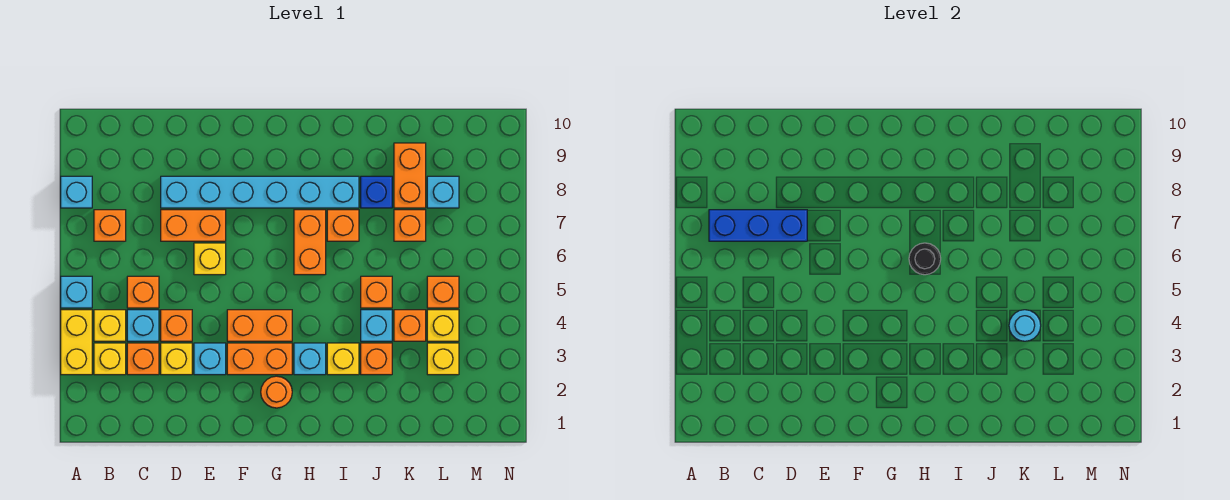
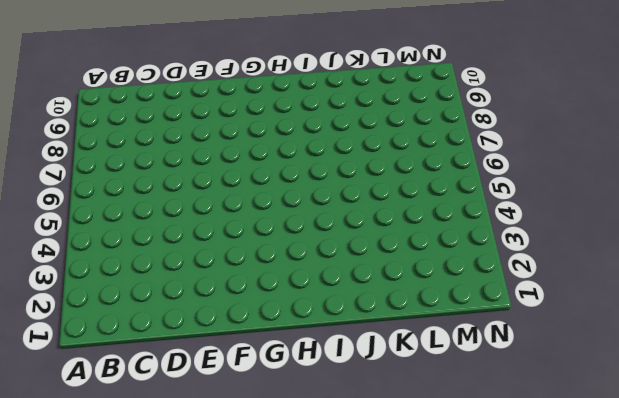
none -> yellow 1x2 brick [61,310,92,375]
none -> cyan 1x1 brick [61,276,92,308]
none -> cyan 1x1 brick [61,176,92,208]
none -> yellow 1x1 brick [94,343,126,375]

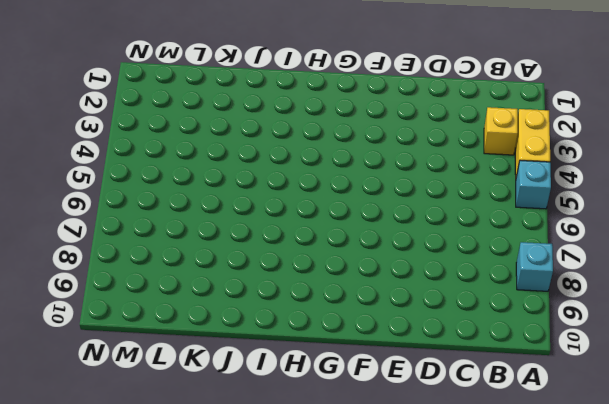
none -> yellow 1x1 brick [94,310,126,341]
none -> orange 1x1 brick [94,210,126,241]
none -> orange 1x1 brick [127,343,159,375]
none -> cyan 1x1 brick [127,310,159,341]

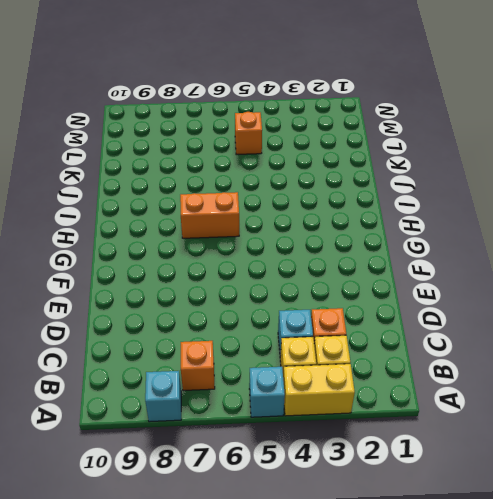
none -> orange 1x1 brick [127,276,159,308]
none -> yellow 1x1 brick [161,343,192,375]
none -> orange 1x1 brick [161,310,192,341]
none -> orange 1x2 brick [161,210,226,241]

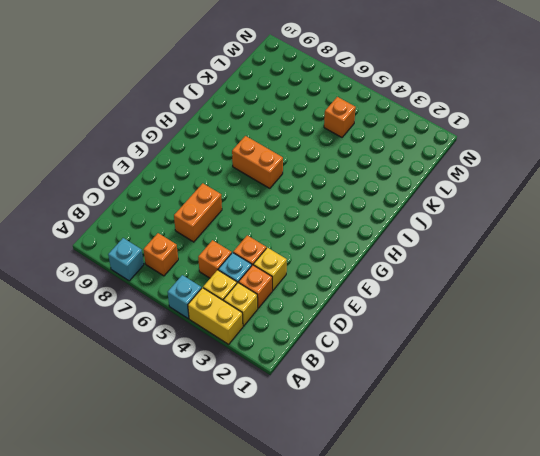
none -> cyan 1x6 brick [161,176,359,208]
none -> cyan 1x1 brick [194,343,226,375]
none -> yellow 1x1 brick [194,243,226,275]
none -> orange 1x2 brick [227,343,292,375]

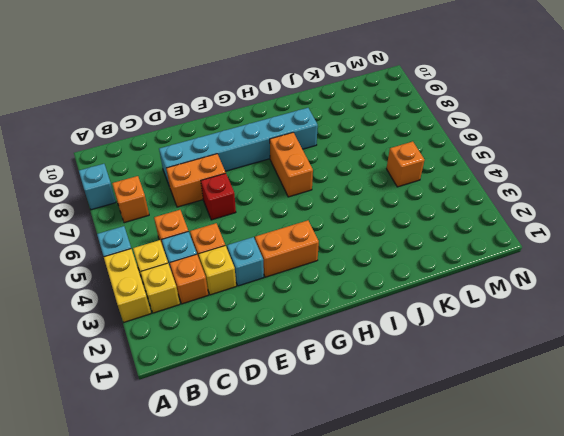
red 1x1 brick [201,173,236,220] -> yellow 1x1 brick [194,243,226,275]
none -> orange 1x2 brick [227,310,292,341]
none -> orange 1x1 round brick [261,376,292,408]
none -> cyan 1x1 brick [294,343,326,375]
none -> yellow 1x1 brick [327,343,359,375]

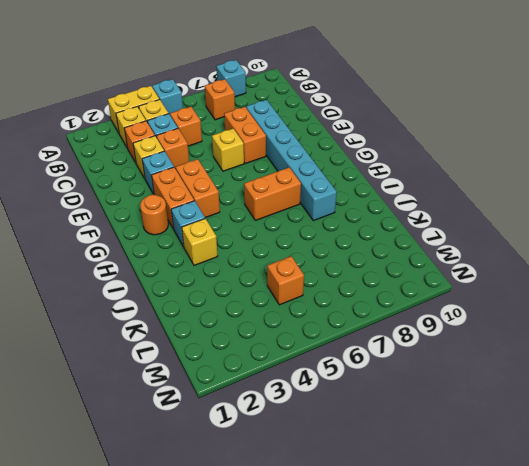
none -> orange 1x1 brick [327,210,359,241]
none -> orange 1x1 brick [361,343,392,375]
none -> cyan 1x1 brick [361,310,392,341]
none -> orange 1x1 brick [361,276,392,308]

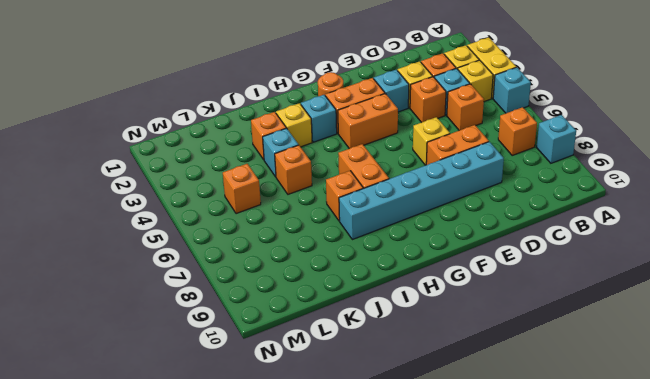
none -> blue 1x1 brick [361,176,392,208]
none -> orange 1x1 brick [394,310,426,341]
none -> orange 1x1 brick [394,210,426,241]
none -> orange 1x2 brick [394,143,426,208]

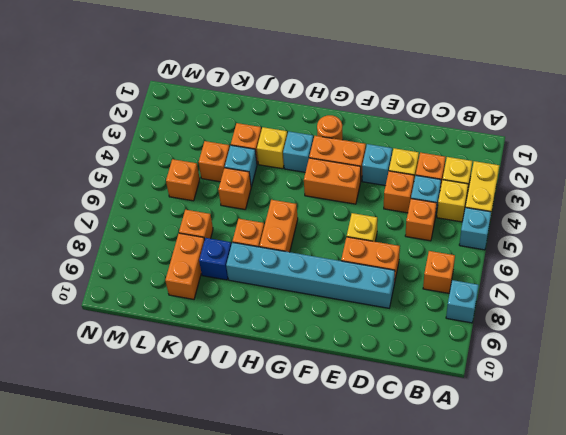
none -> yellow 1x1 brick [427,343,459,375]
none -> yellow 1x1 brick [427,310,459,341]
none -> cyan 1x1 brick [427,176,459,208]
none -> blue 1x3 brick [709,210,807,241]

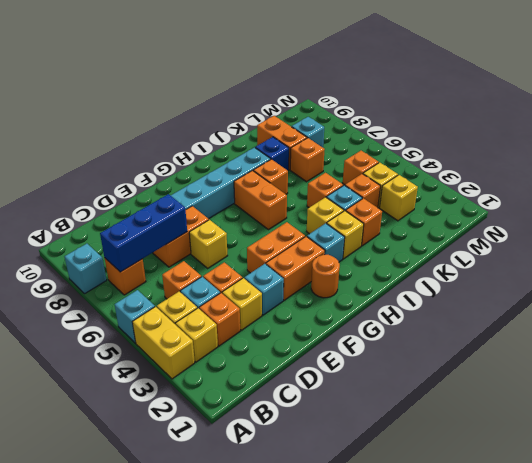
yellow 1x1 brick [307,197,344,234] -> none
none -> black 1x1 round brick [909,243,941,275]
none -> cyan 1x1 round brick [1009,310,1041,341]

